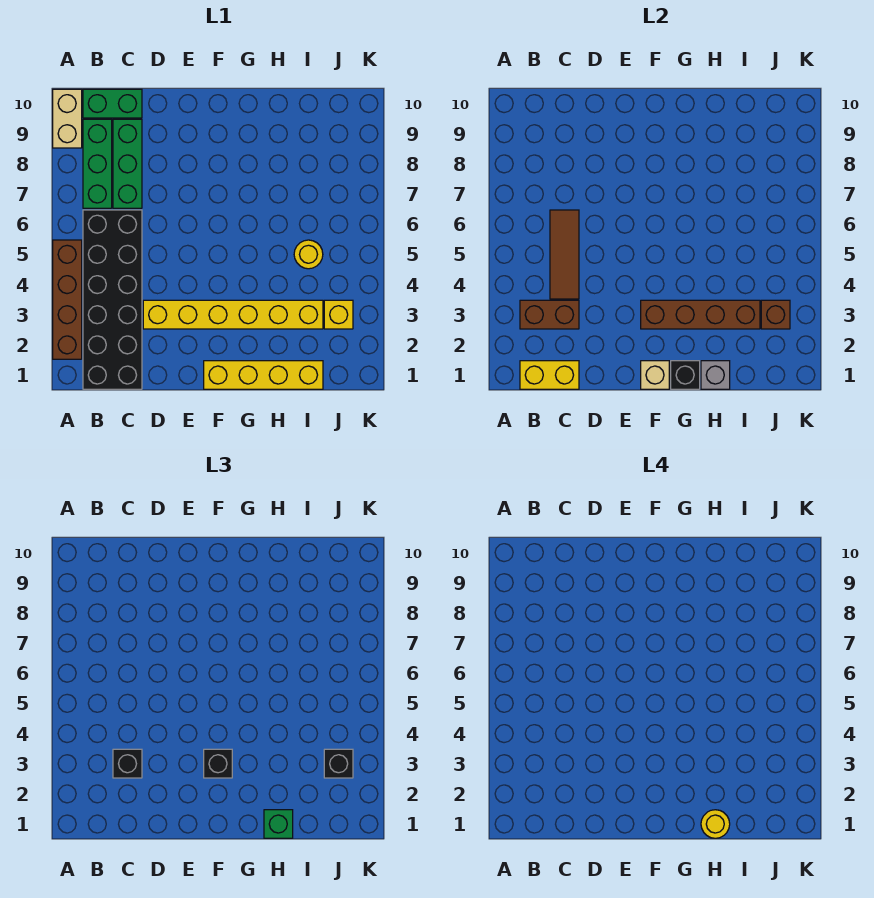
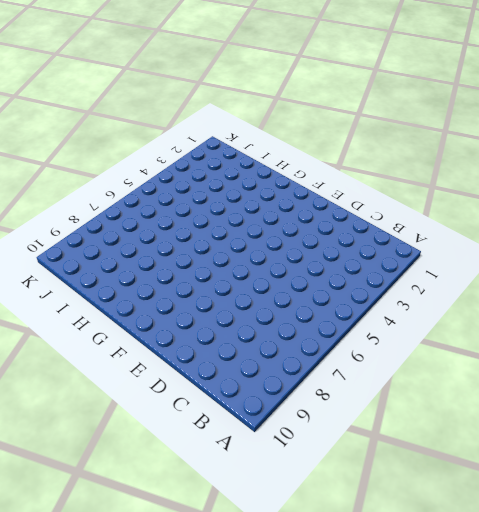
none -> brown 1x4 brick [53,240,82,359]
none -> tan 1x2 brick [53,89,82,148]
none -> black 2x6 brick [83,210,142,389]

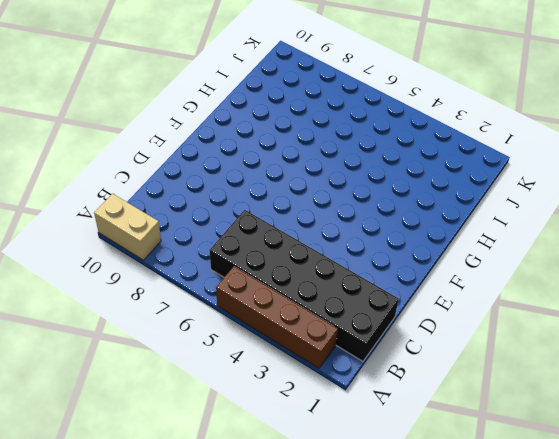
none -> green 1x3 brick [83,119,112,208]
none -> green 1x2 brick [83,89,142,118]
none -> green 1x3 brick [113,119,142,208]

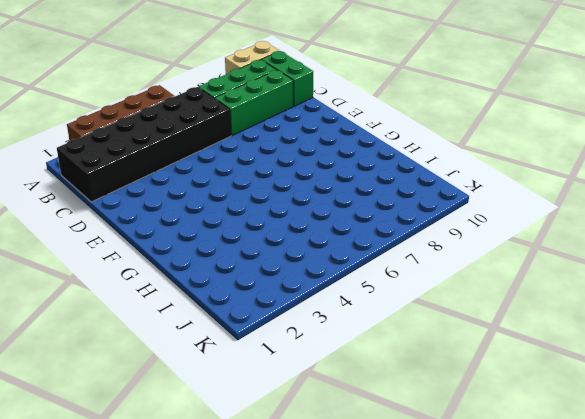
none -> yellow 1x6 brick [143,300,323,329]
none -> yellow 1x4 brick [204,361,323,389]
none -> yellow 1x1 round brick [294,240,323,269]

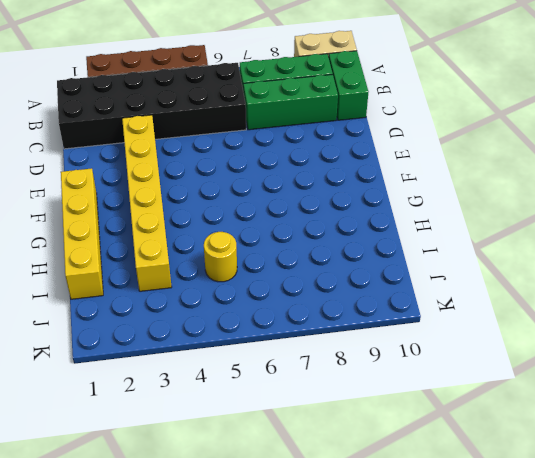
none -> yellow 1x1 brick [324,300,353,329]
none -> yellow 1x2 brick [520,361,579,389]
none -> brown 1x2 brick [520,300,579,329]

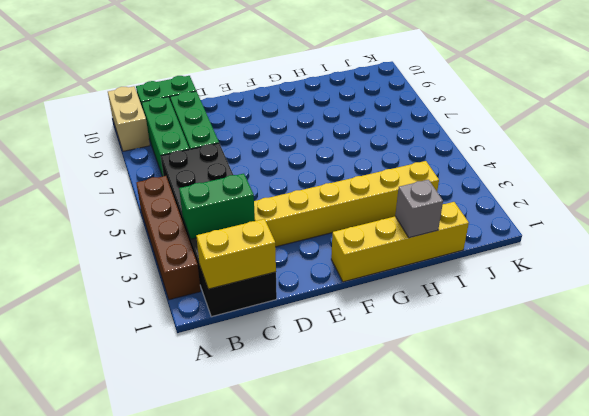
green 1x2 brick [179,174,255,239] -> brown 1x2 brick [520,300,579,329]
none -> yellow 1x1 round brick [294,240,323,269]
none -> yellow 1x1 brick [324,300,353,329]
none -> brown 1x3 tile [550,210,579,299]

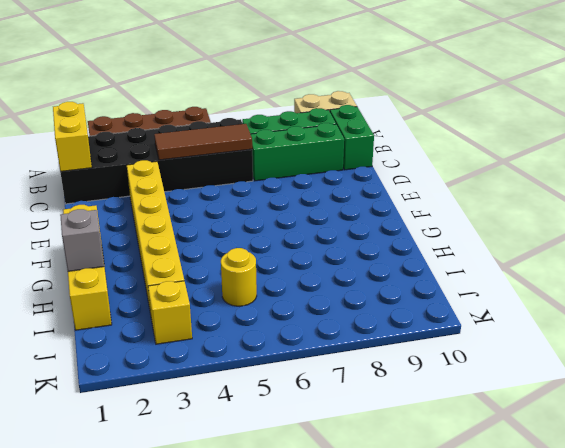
none -> brown 1x2 brick [520,300,579,329]
none -> tan 1x1 brick [641,361,669,389]
none -> brown 1x4 brick [641,300,760,329]

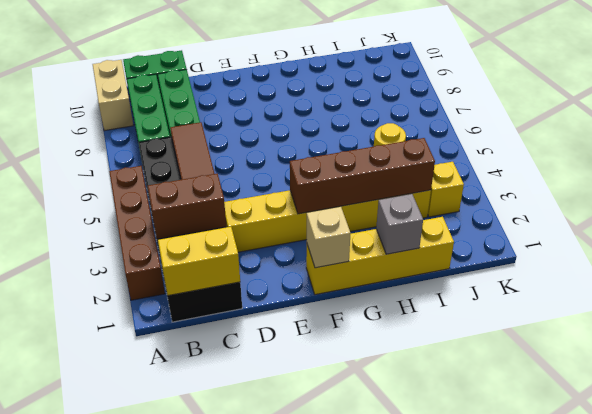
none -> black 1x1 brick [671,361,700,389]
none -> brown 1x1 brick [761,300,790,329]
none -> black 1x1 brick [113,749,142,778]

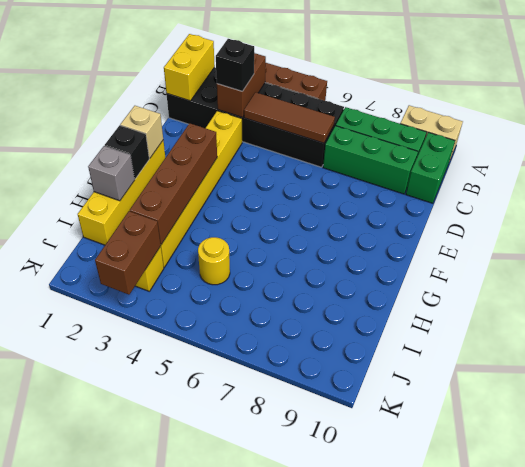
brown 1x2 brick [95,211,161,295] -> brown 1x1 brick [761,300,790,329]
none -> black 1x1 brick [204,749,232,778]
none -> green 1x1 brick [264,810,293,838]
none -> black 1x1 brick [324,749,353,778]

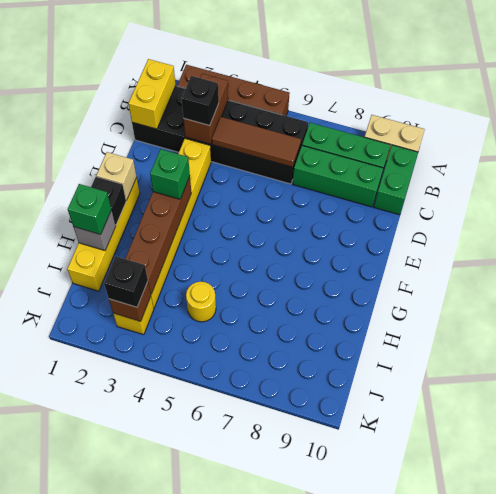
green 1x1 brick [150,149,190,199] -> black 1x1 brick [204,749,232,778]
none -> yellow 1x1 round brick [701,810,730,838]

